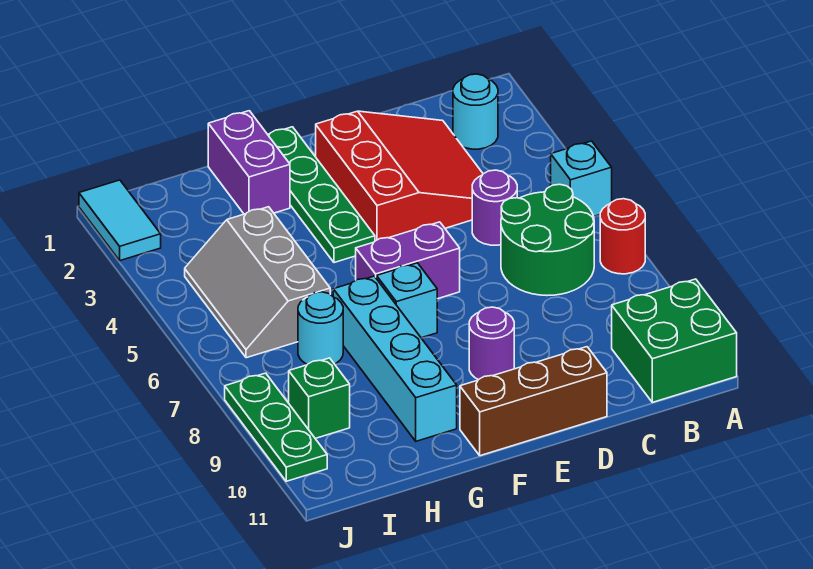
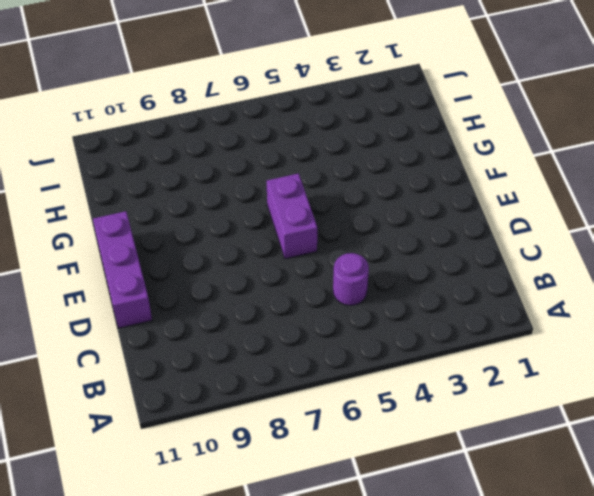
purple 1x3 brick [93,211,152,328] -> brown 1x3 brick [460,347,607,456]
none -> cyan 1x1 brick [551,141,612,216]
none -> red 1x1 round brick [600,199,645,274]
none -> green 2x2 brick [612,279,737,402]

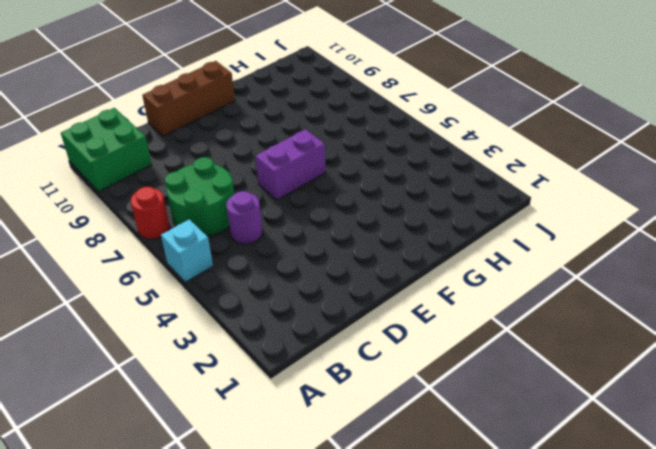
none -> cyan 1x1 round brick [453,74,498,149]
none -> red 3x3 slope [316,111,483,241]
none -> purple 1x1 round brick [469,307,514,380]

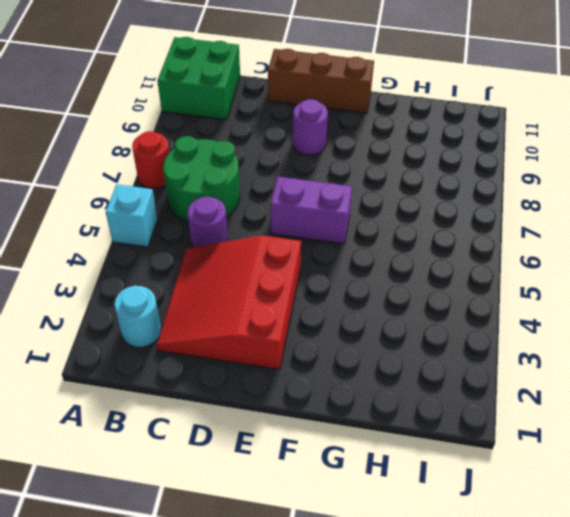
none -> green 1x4 plate [268,127,375,263]
none -> cyan 1x1 brick [377,263,437,338]
none -> purple 1x2 brick [208,111,290,214]

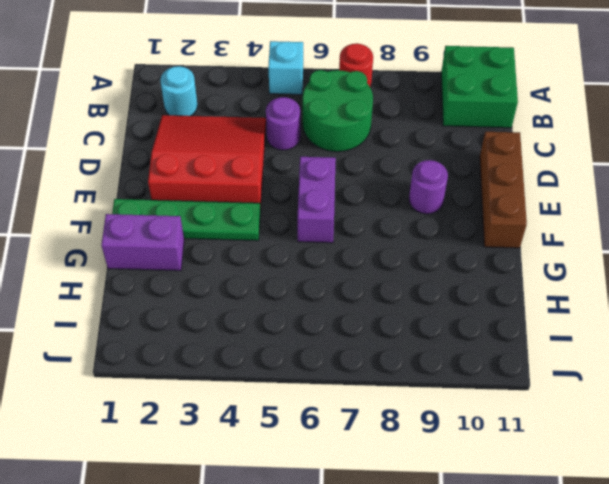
none -> cyan 1x1 brick [377,263,437,338]
none -> cyan 1x4 brick [333,276,457,441]
none -> grey 2x3 slope [185,207,330,358]

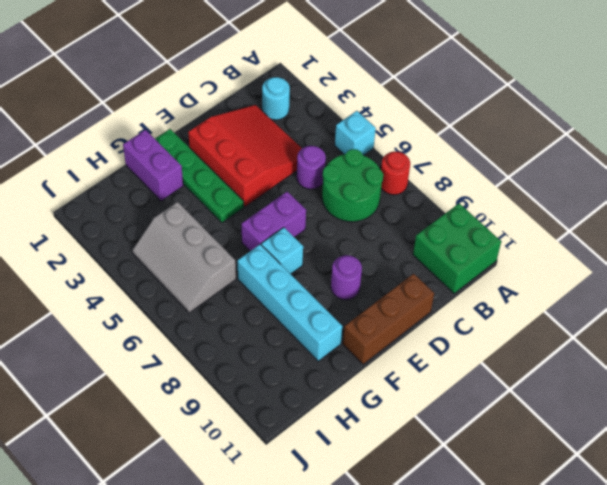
none -> cyan 1x1 round brick [298,292,343,364]
none -> green 1x1 brick [289,358,350,438]
none -> cyan 1x2 tile [79,180,161,261]

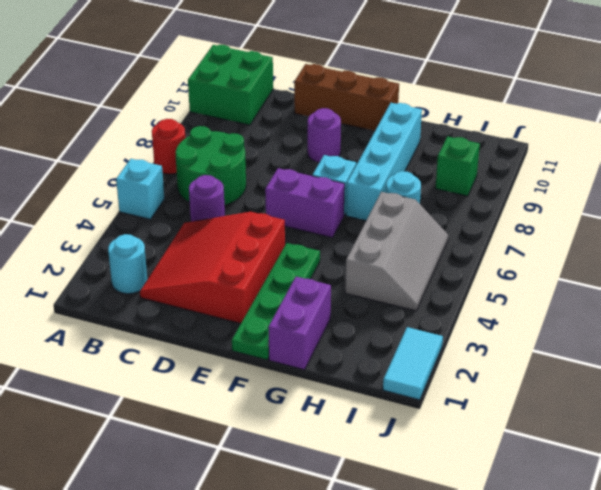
none -> green 1x3 plate [225,373,327,481]

